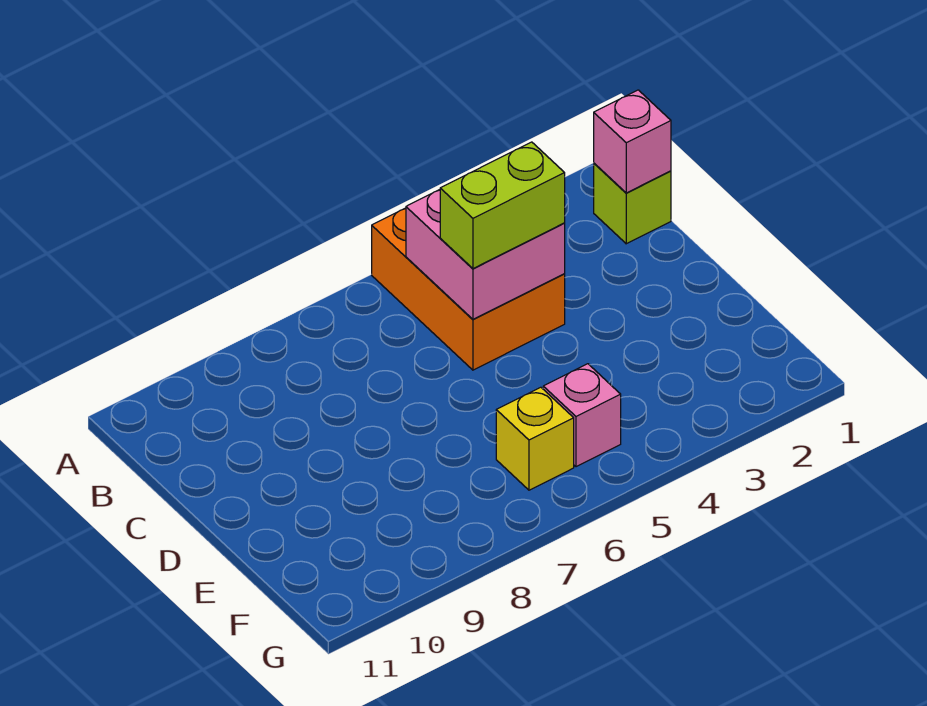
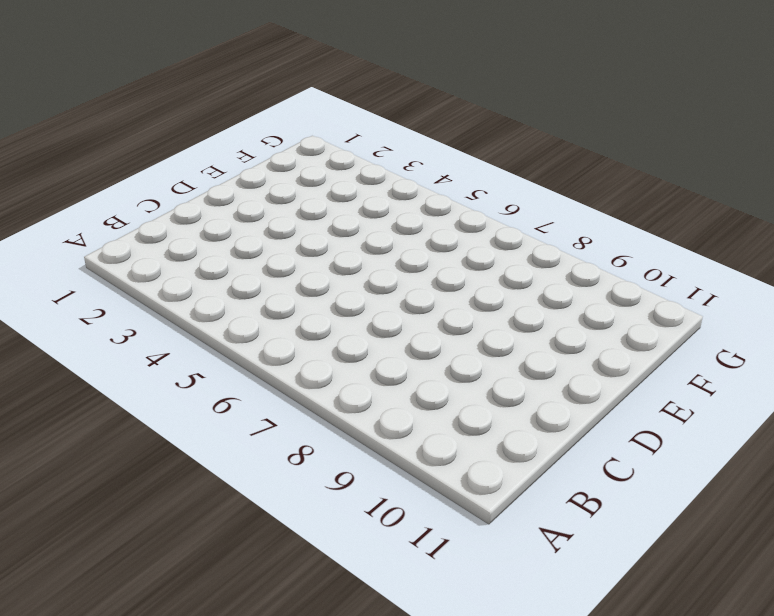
none -> orange 2x3 brick [372,208,565,370]
none -> lime 1x1 brick [594,163,671,244]

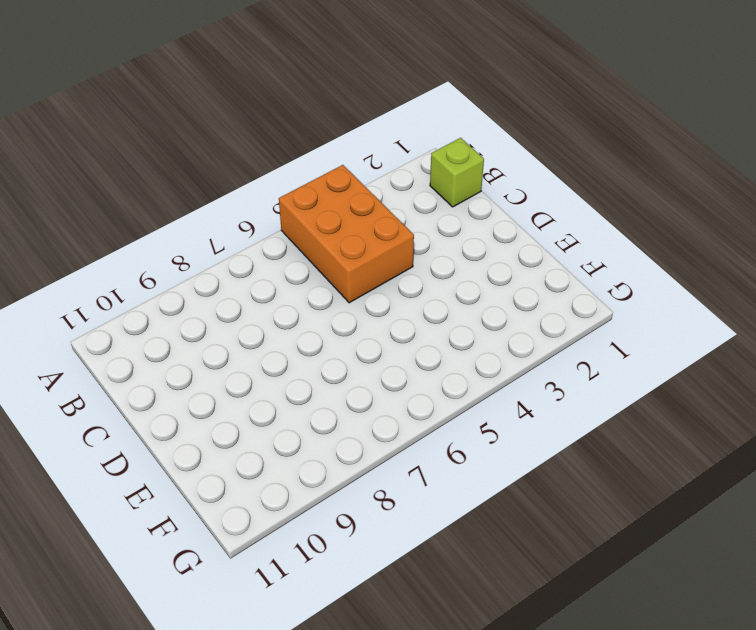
none -> pink 1x1 brick [543,364,621,467]
none -> yellow 1x1 brick [496,387,574,490]

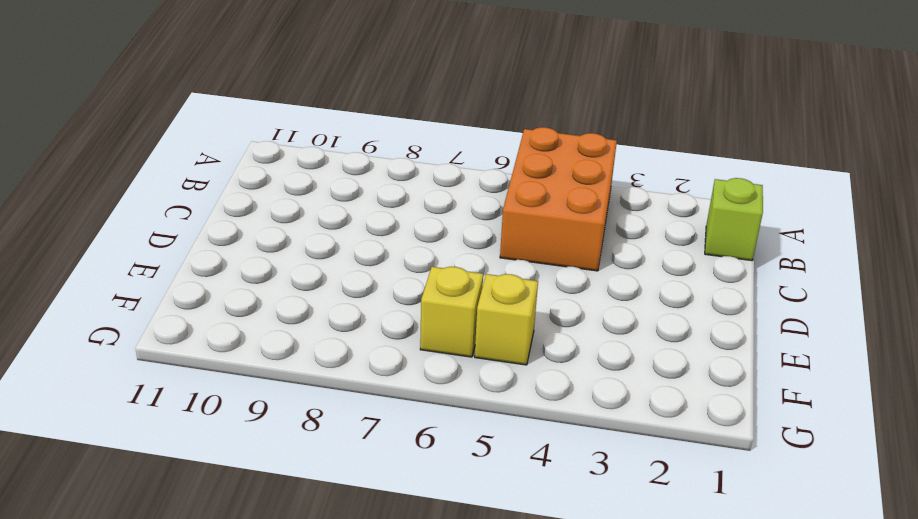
yellow 1x1 brick [475,274,538,365] -> pink 1x1 brick [543,364,621,467]
none -> pink 1x1 brick [594,90,671,193]
none -> pink 2x2 brick [406,190,565,319]

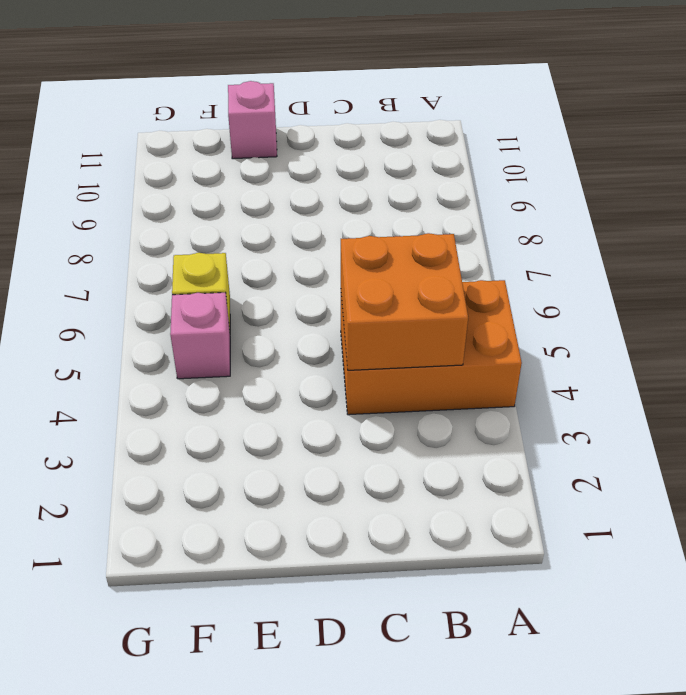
orange 2x2 brick [341,233,468,370] -> pink 2x2 brick [406,190,565,319]
pink 1x1 brick [228,81,277,159] -> pink 1x1 brick moved to [594,90,671,193]
none -> lime 1x1 brick [594,163,671,244]
none -> lime 1x2 brick [440,142,565,269]

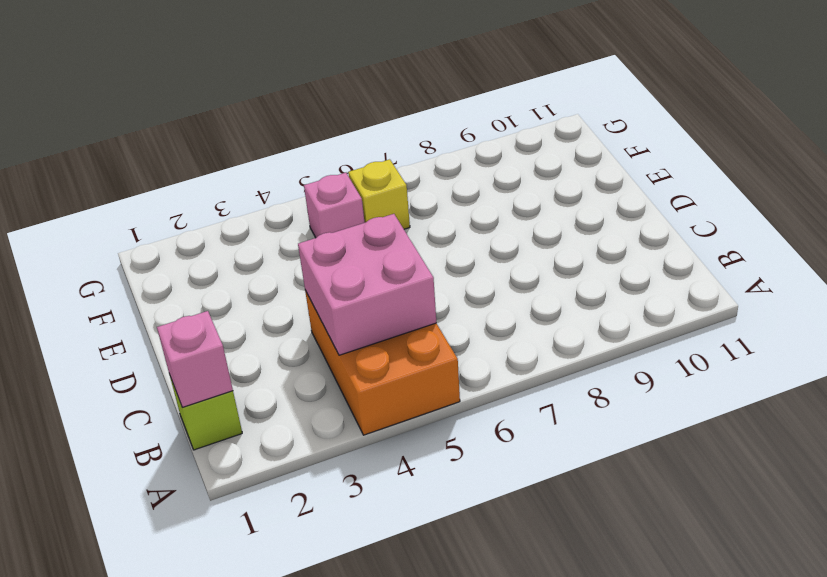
none -> lime 1x2 brick [440,142,565,269]

